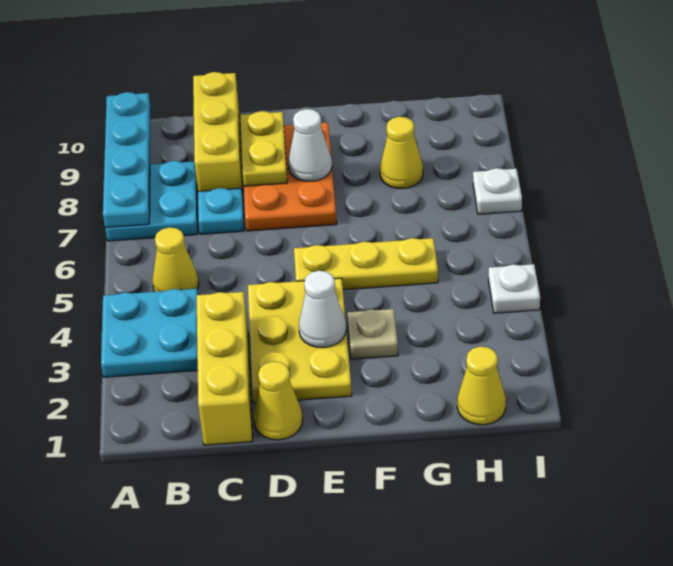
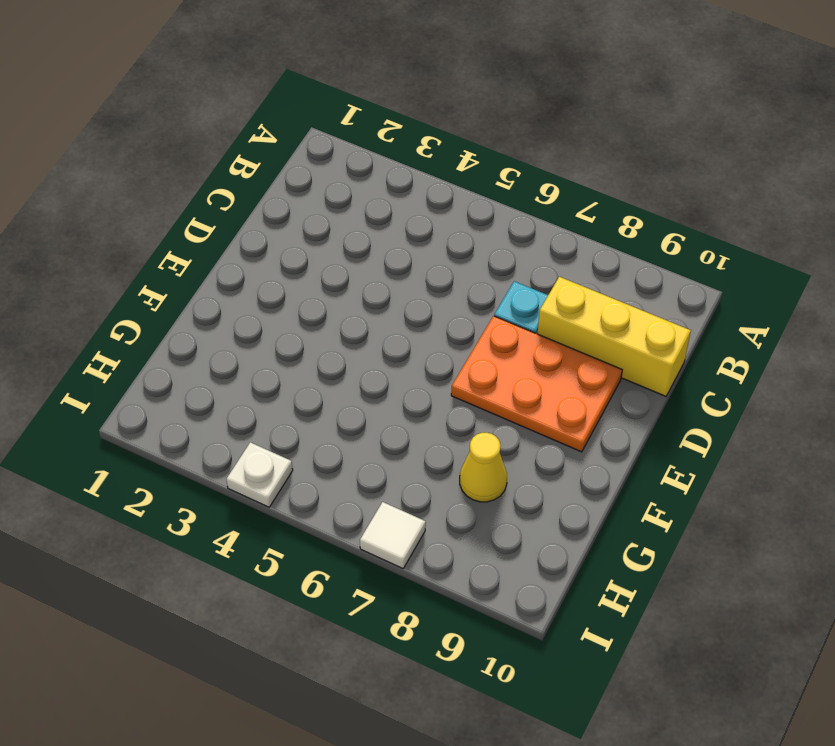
white 1x1 tile [360,502,426,569] -> white 1x1 plate [473,168,522,214]
none -> cyan 2x2 plate [101,289,198,377]
none -> cyan 2x2 plate [105,161,198,241]
none -> yellow 1x1 cone [152,227,199,292]

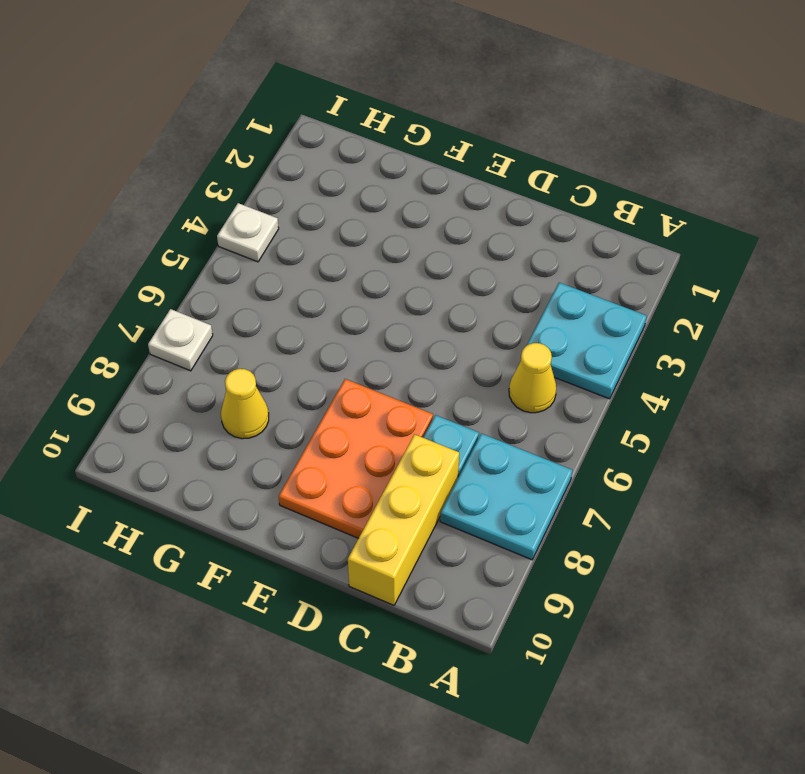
none -> yellow 1x3 brick [197,292,252,445]
none -> yellow 1x1 cone [254,362,303,440]
none -> yellow 2x3 plate [248,278,352,403]

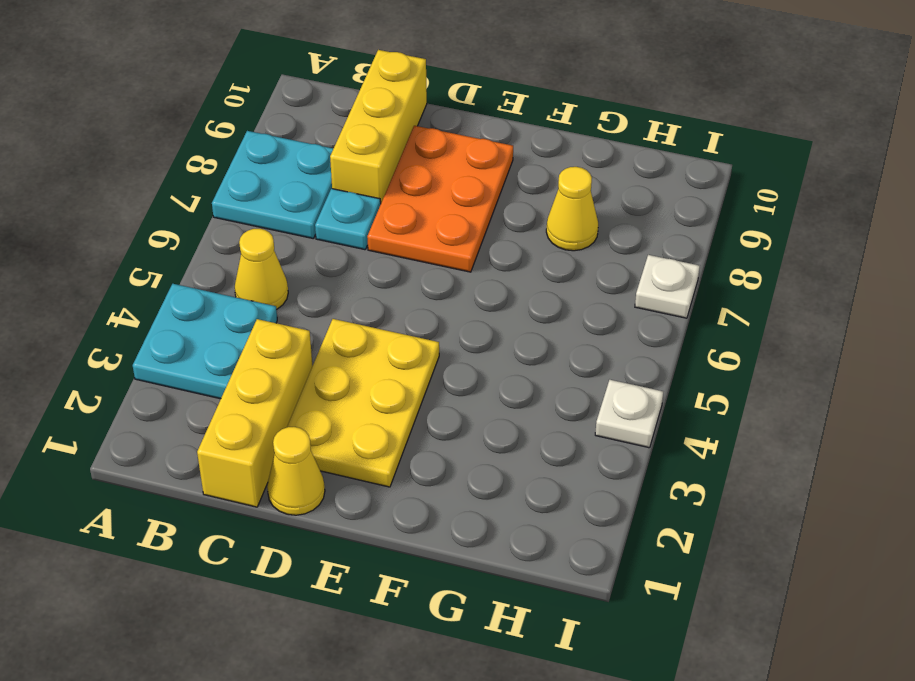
none -> yellow 1x3 plate [294,238,438,290]
none -> tan 1x1 plate [347,309,398,359]
none -> yellow 1x1 cone [457,347,506,425]

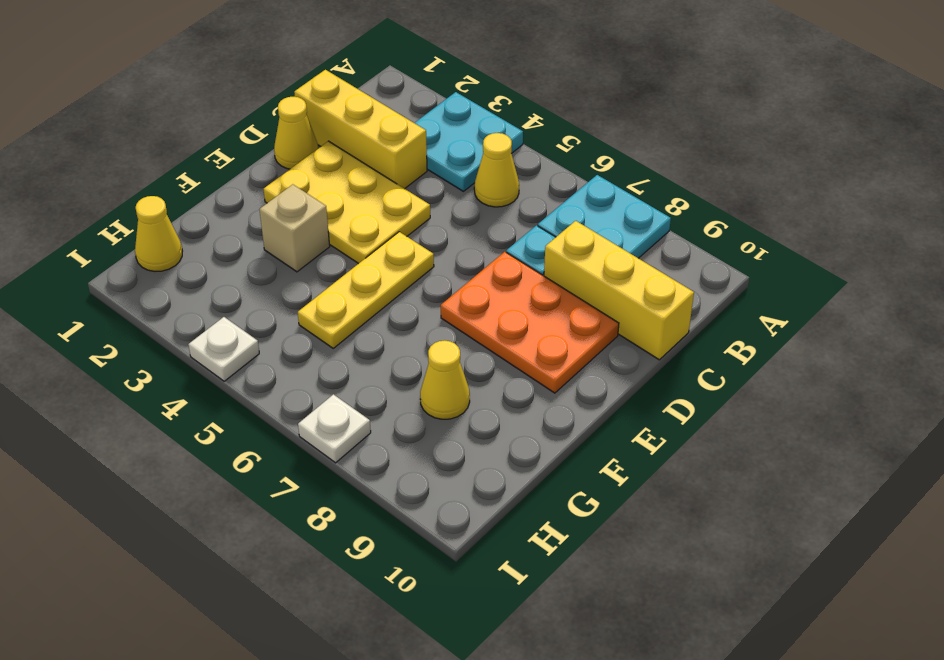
tan 1x1 brick [259,184,330,272] -> tan 1x1 plate [347,309,398,359]
none -> cyan 1x4 plate [103,92,150,227]
none -> yellow 1x2 plate [240,111,287,186]
none -> white 1x1 cone [299,271,346,348]

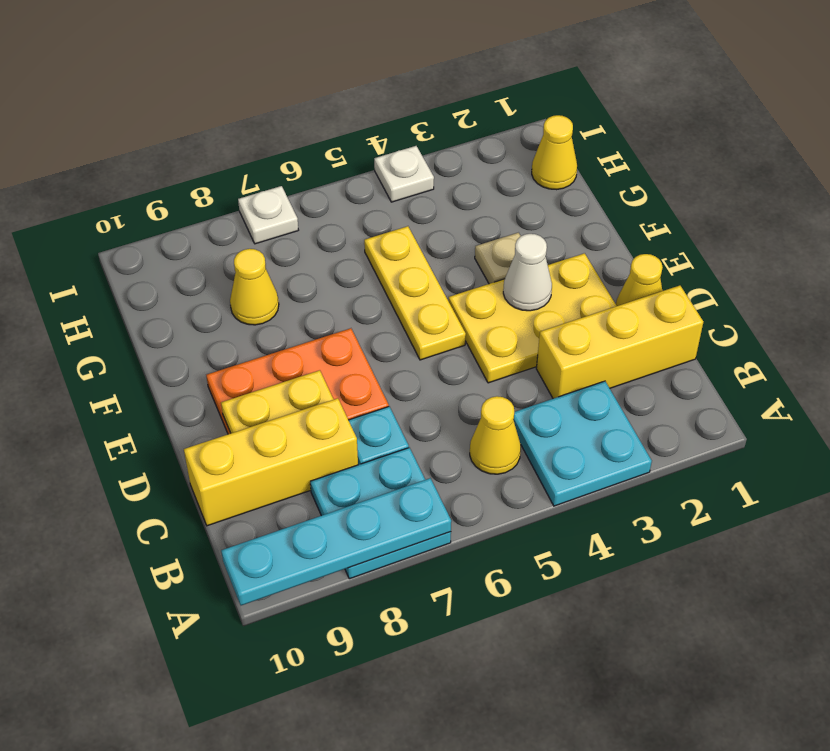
none -> white 1x1 cone [288,109,332,181]

